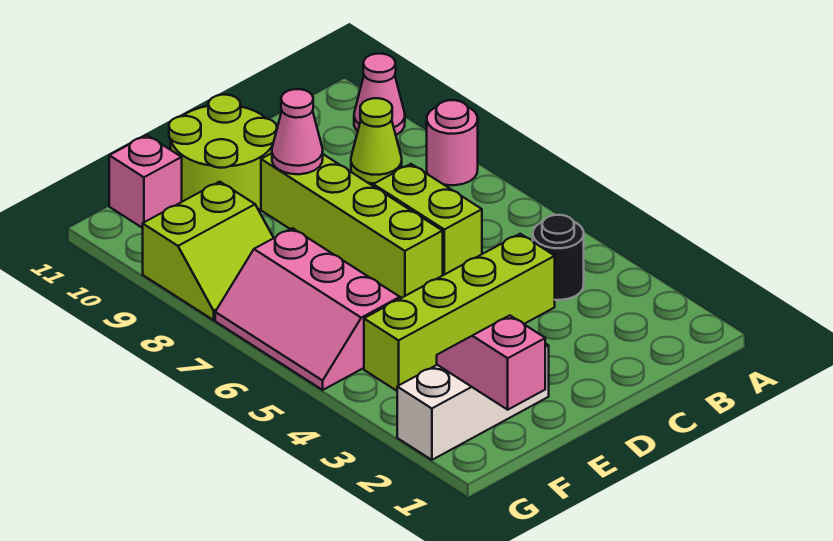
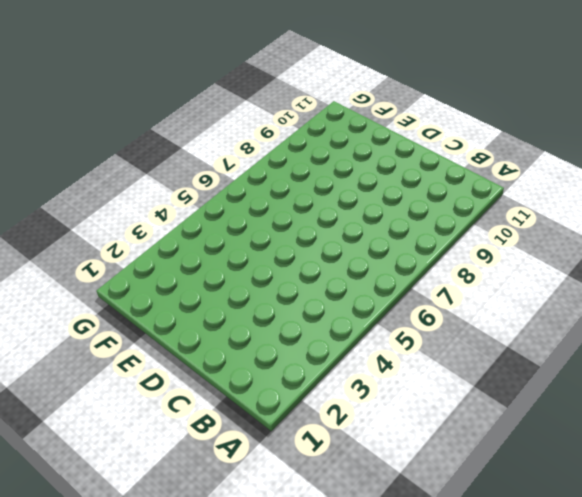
none -> pink 1x1 round brick [427,100,478,185]
none -> pink 1x1 cone [354,54,405,135]
none -> black 1x1 round brick [533,215,584,300]

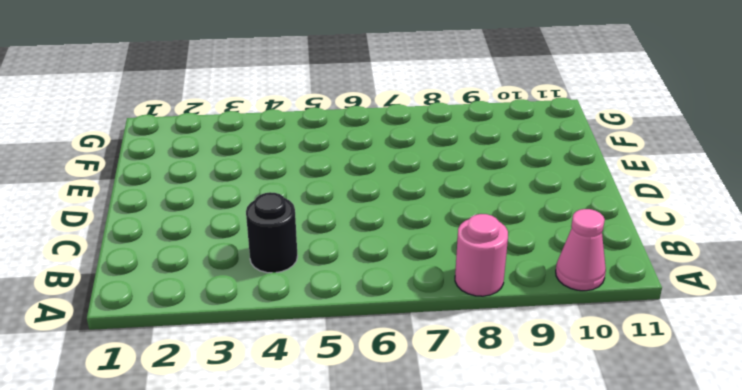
none -> lime 1x1 cone [351,98,402,183]
none -> lime 1x4 brick [364,234,555,391]
none -> lime 1x2 brick [373,164,482,275]

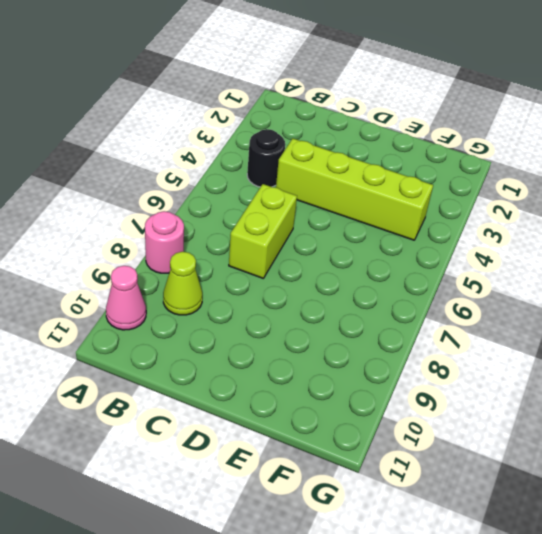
none -> lime 1x4 brick [261,153,443,299]
none -> lime 2x2 round brick [169,95,277,210]
none -> white 1x3 brick [397,343,549,460]

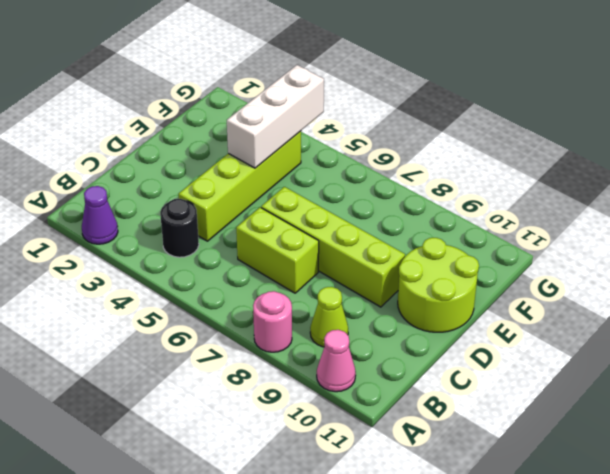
purple 1x1 cone [82,186,118,244] -> none
white 1x3 brick [227,65,324,168] -> white 1x3 brick moved to [397,343,549,460]
none -> pink 2x3 slope [215,228,400,390]
none -> lime 2x2 slope [143,182,273,320]
none -> pink 1x1 brick [109,135,182,228]

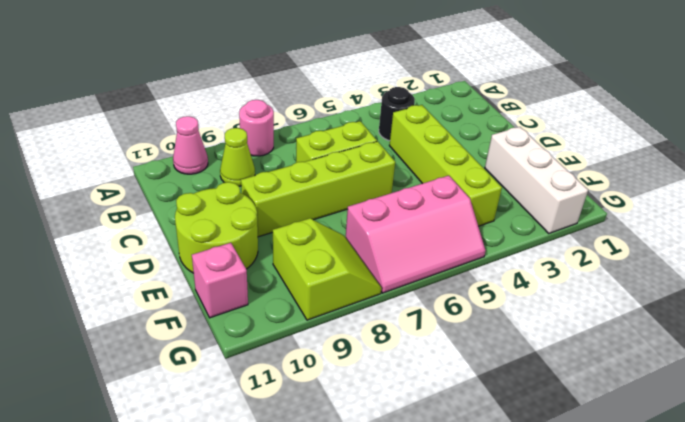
none -> pink 1x1 cone [272,89,323,174]
none -> pink 1x2 slope [437,315,545,410]

